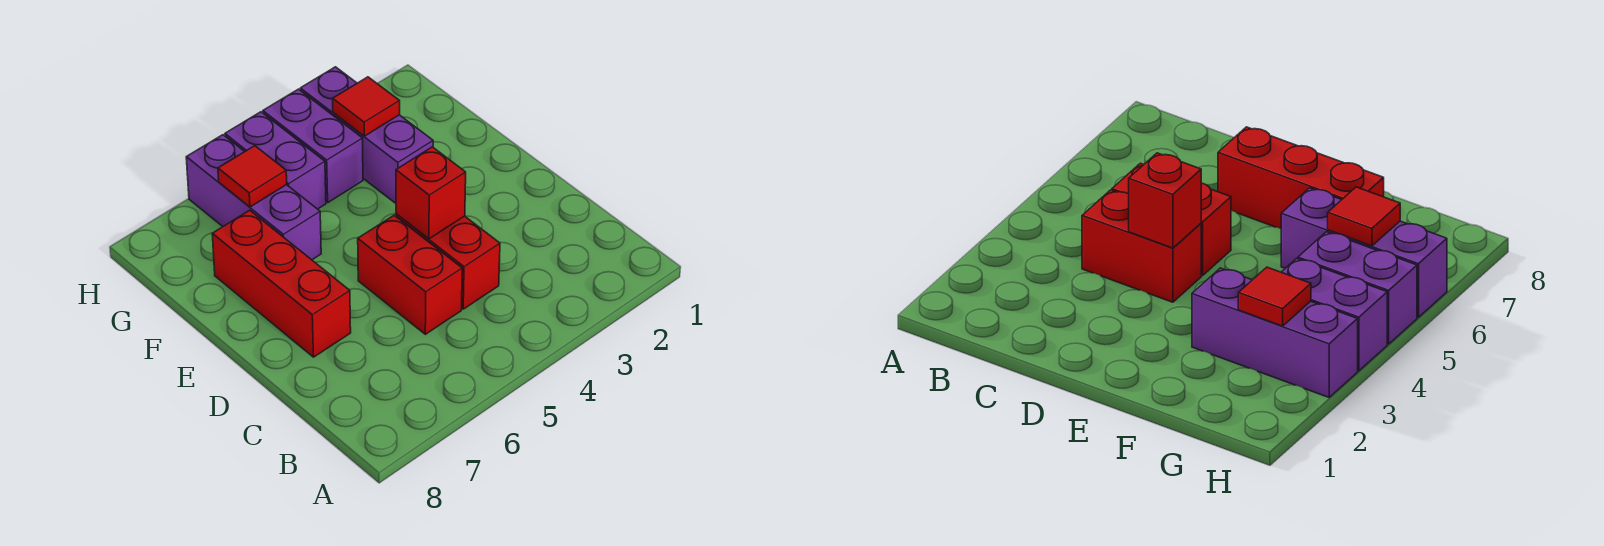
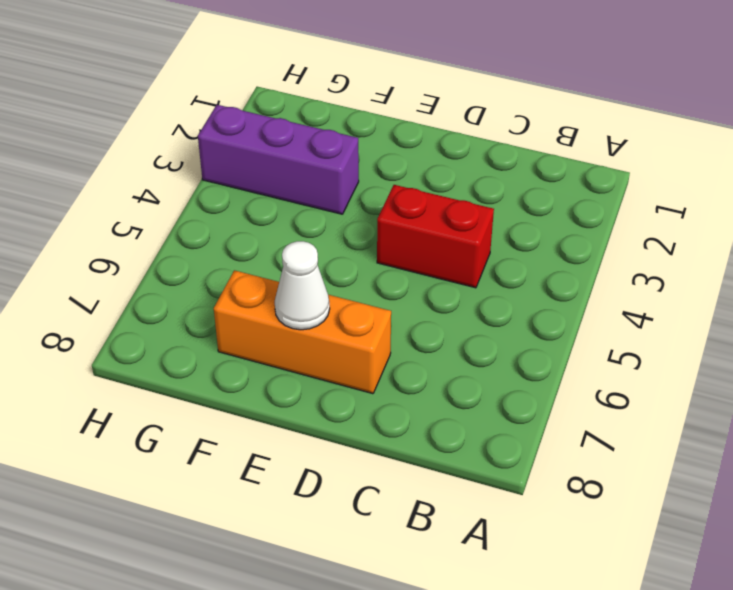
orange 1x3 brick [214,270,391,394] -> red 1x3 brick [212,210,351,357]
white 1x1 cone [275,241,330,330] -> none
none -> red 1x2 brick [358,215,462,334]
none -> purple 1x3 brick [186,135,321,260]

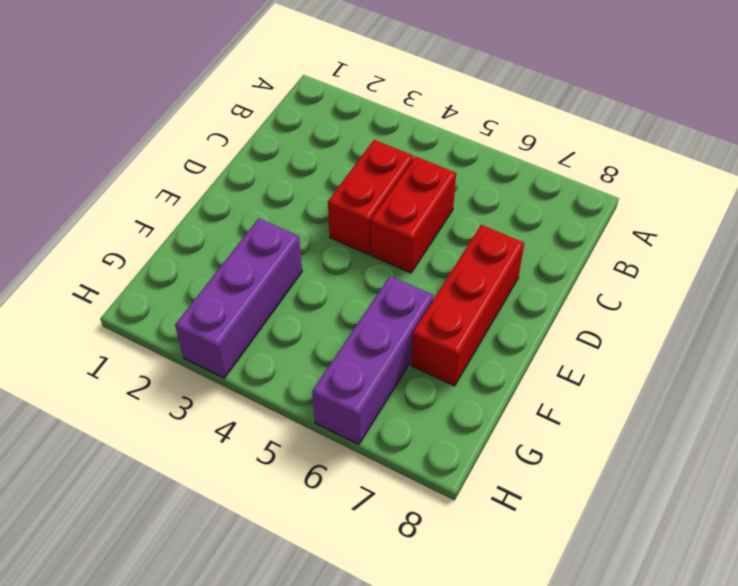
none -> purple 1x2 brick [263,89,363,202]
none -> purple 1x2 brick [225,112,326,209]

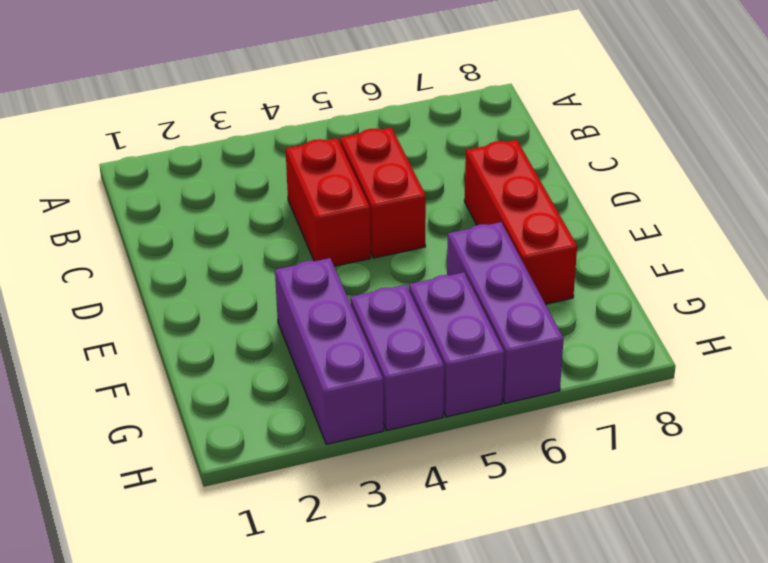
none -> red 1x1 brick [396,147,466,239]
none -> red 1x1 tile [333,77,400,136]

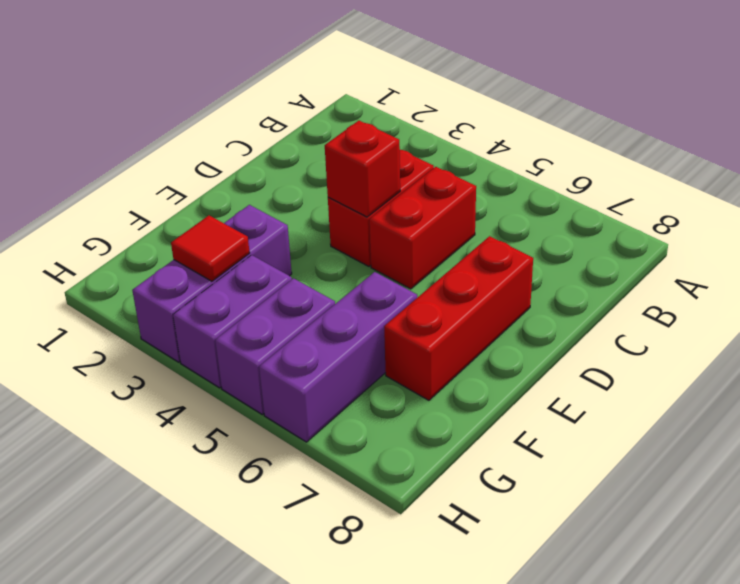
none -> red 1x1 tile [218,146,287,207]

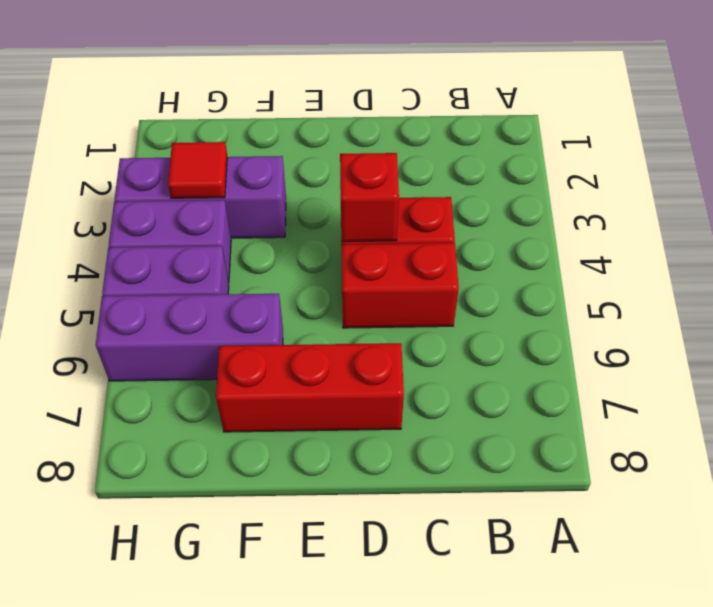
none -> red 1x1 tile [218,146,287,207]

